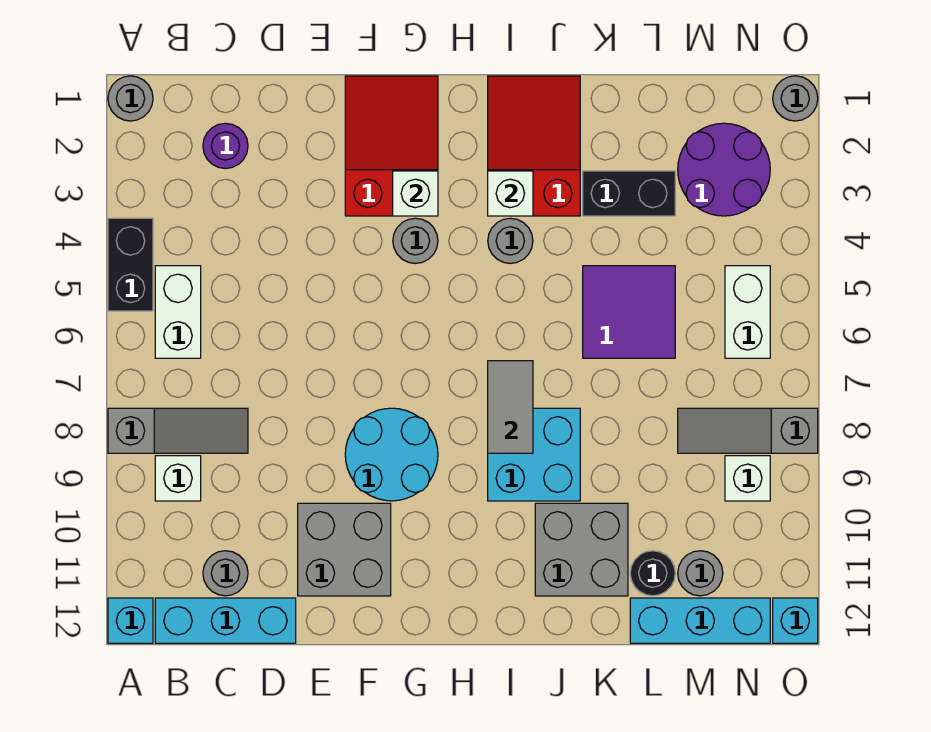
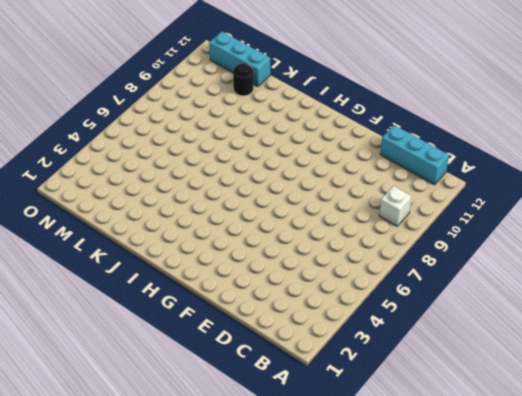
none -> grey 1x1 round brick [108,76,153,121]
none -> black 1x2 brick [108,218,153,311]
none -> grey 1x3 slope [108,408,248,453]
none -> cyan 1x1 brick [108,598,153,643]

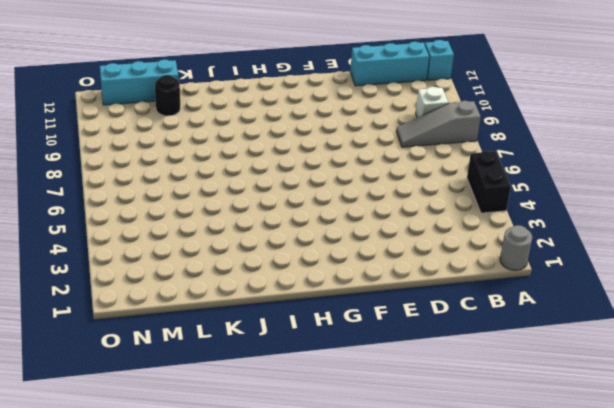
none -> white 1x2 brick [155,266,201,358]
none -> purple 1x1 round brick [203,123,248,169]
none -> grey 1x1 round brick [203,551,248,596]
none -> grey 2x2 brick [298,503,391,596]

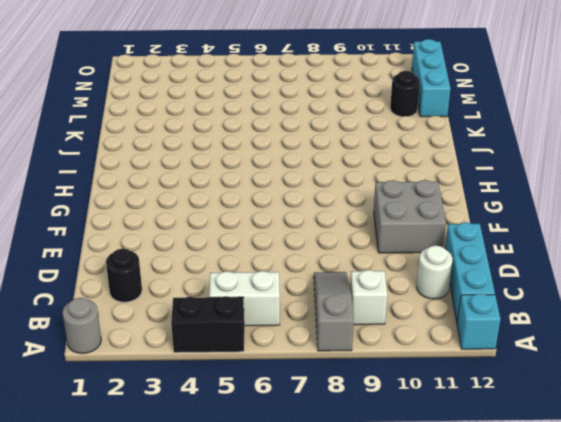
black 1x1 round brick [106,249,142,302] -> purple 1x1 round brick [203,123,248,169]
white 1x1 round brick [416,245,453,299] -> grey 1x1 round brick [203,551,248,596]
none -> red 2x3 slope [345,76,438,216]
none -> cyan 2x2 round brick [345,408,438,501]
none -> grey 1x1 round brick [393,218,438,263]
none -> red 2x3 slope [488,76,580,216]

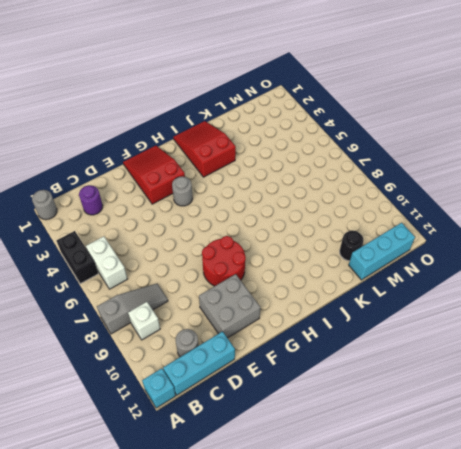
red 2x2 round brick [202,236,246,286] -> cyan 2x2 round brick [345,408,438,501]
none -> grey 1x1 round brick [488,218,533,263]
none -> cyan 2x2 brick [488,408,580,501]
none -> grey 2x2 brick [535,503,628,596]
none -> black 1x2 brick [583,171,675,216]

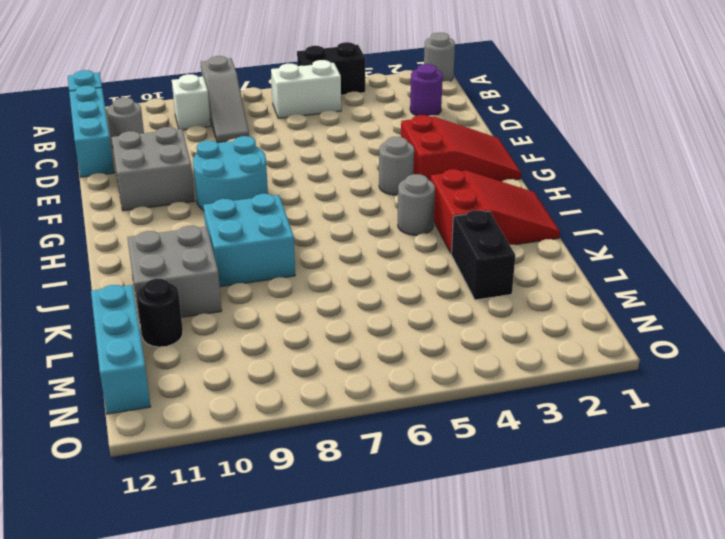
none -> purple 2x2 tile [583,266,675,358]
none -> purple 2x2 round brick [678,123,770,216]
none -> grey 1x3 slope [678,408,818,453]
none -> grey 1x1 round brick [678,551,723,596]

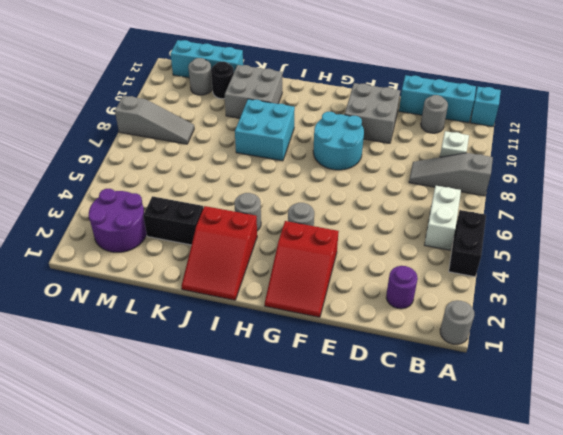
none -> purple 2x2 tile [583,266,675,358]
none -> white 1x2 brick [725,266,770,358]
none -> white 1x1 brick [725,456,770,501]
none -> grey 1x1 round brick [773,76,818,121]

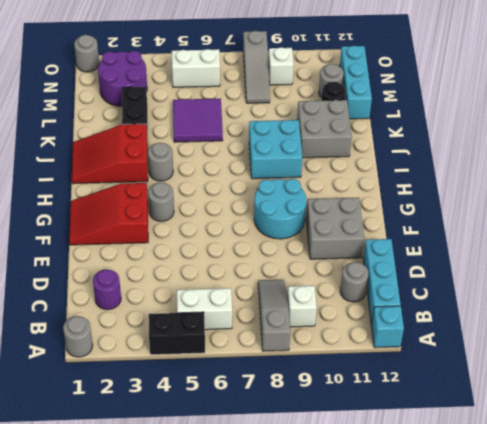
none -> cyan 1x1 brick [773,598,818,643]
none -> white 1x1 brick [393,171,438,216]
none -> white 1x1 brick [488,171,533,216]
none -> grey 1x2 tile [488,361,533,453]

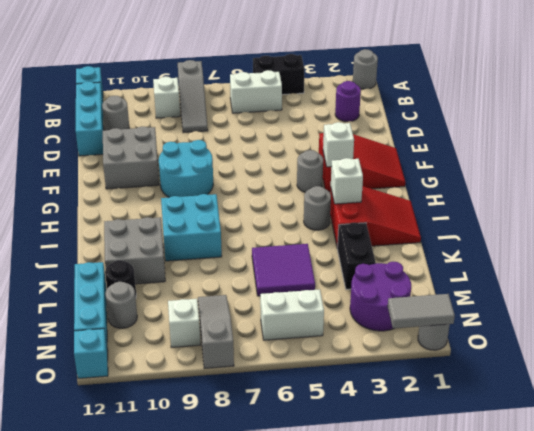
grey 1x2 tile [388,294,455,328] -> grey 1x2 tile moved to [488,361,533,453]

